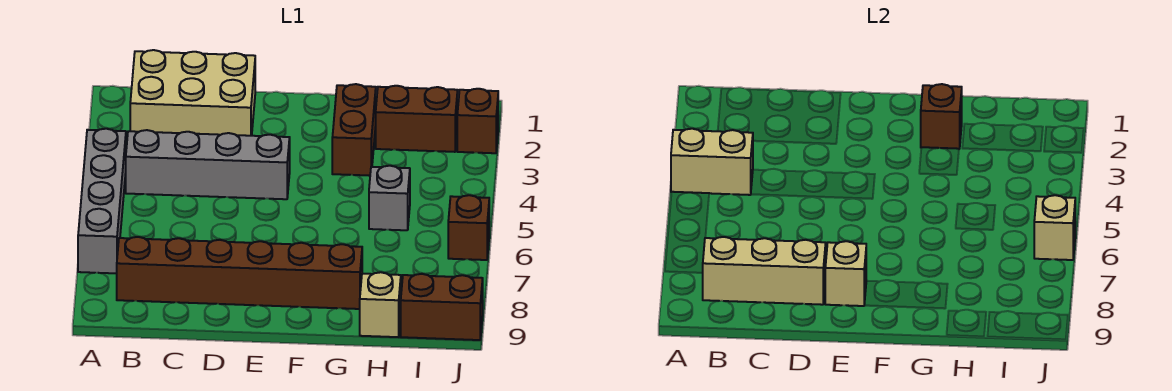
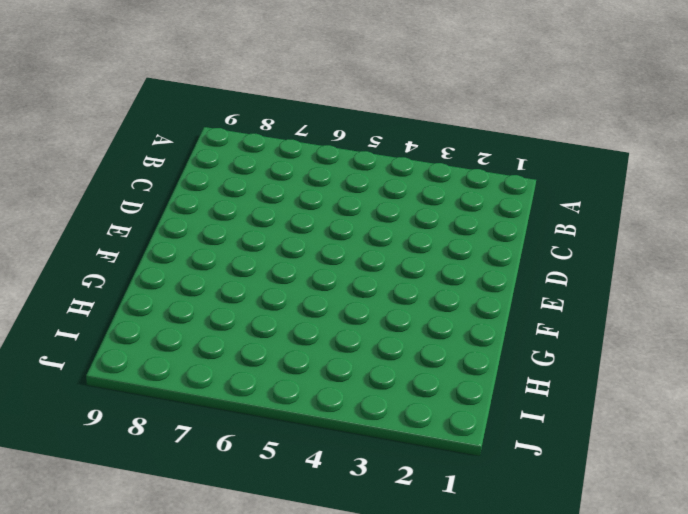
none -> grey 1x4 brick [78,129,126,273]
none -> tan 2x3 brick [130,50,255,136]
none -> grey 1x4 brick [126,130,290,199]

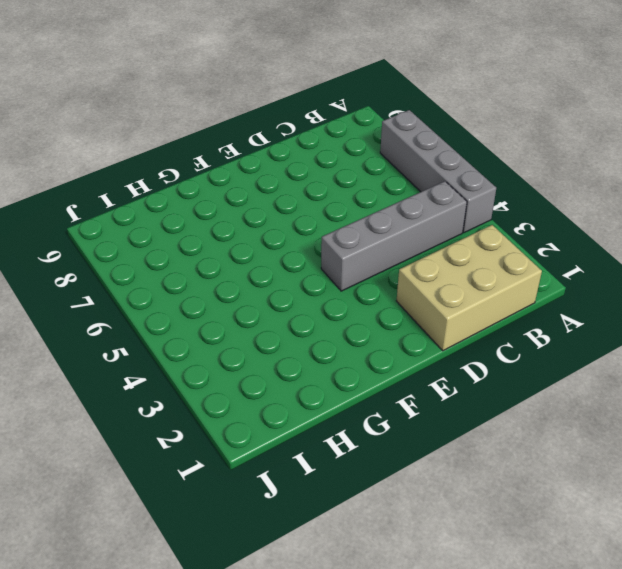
none -> brown 1x6 brick [117,237,362,309]
none -> brown 1x2 brick [332,84,376,176]
none -> brown 1x2 brick [376,86,458,152]

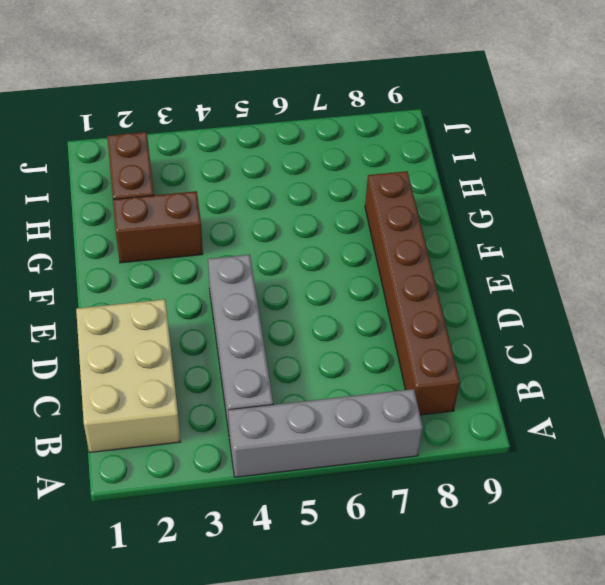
none -> grey 1x1 brick [369,166,410,230]
none -> tan 1x1 brick [360,272,401,337]
none -> brown 1x2 brick [401,274,483,340]

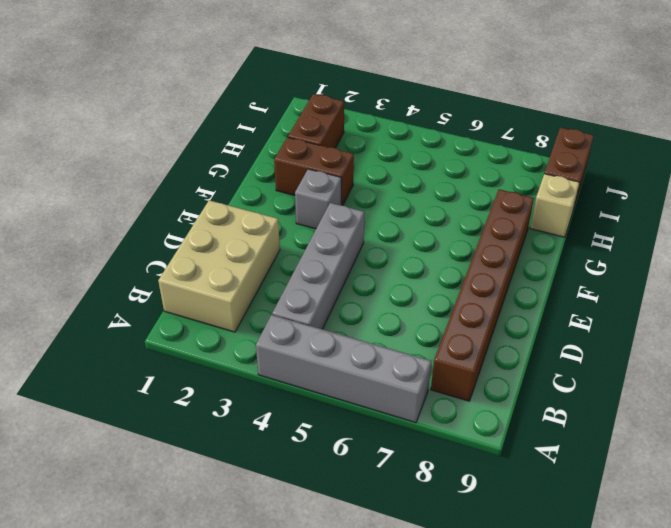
grey 1x1 brick [295,169,341,229] -> grey 1x1 brick moved to [369,166,410,230]
none -> brown 1x1 brick [457,89,498,153]
none -> brown 1x1 brick [448,195,489,260]
none -> tan 1x2 brick [671,129,753,195]

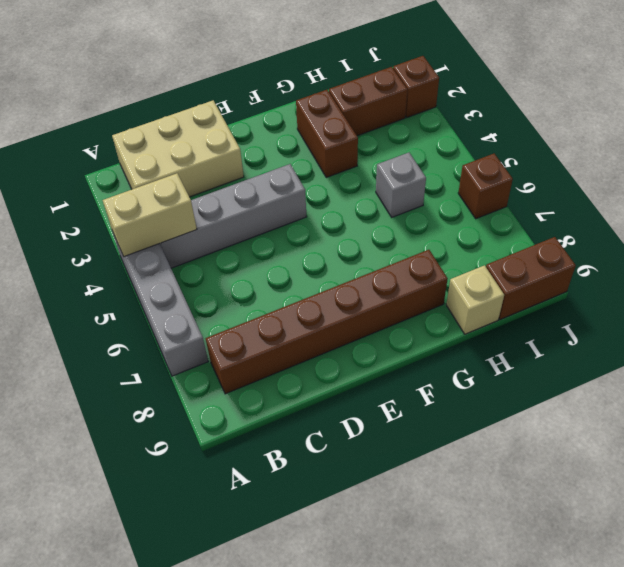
none -> tan 1x3 brick [702,237,826,305]
none -> tan 1x1 brick [825,241,866,306]
none -> brown 1x1 brick [921,84,962,149]

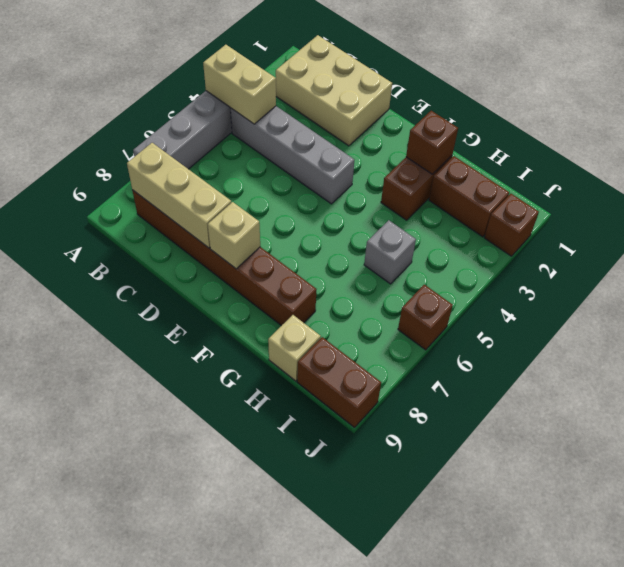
none -> tan 1x1 brick [1034,195,1075,260]

